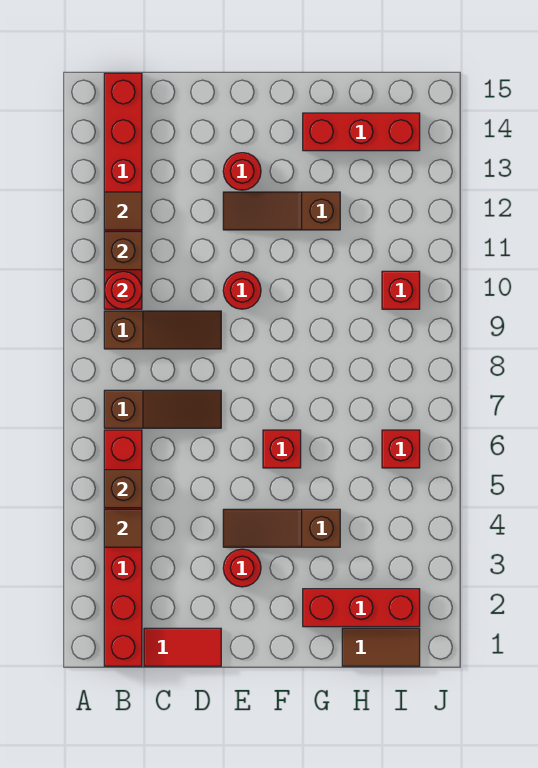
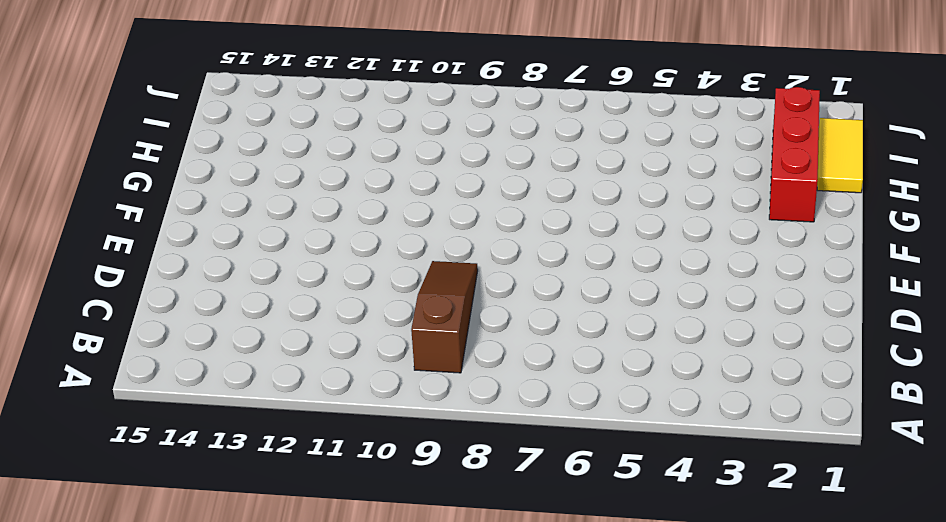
yellow 1x2 tile [817,118,863,193] -> brown 1x2 tile [342,628,420,666]
none -> red 1x6 brick [104,430,142,666]
none -> brown 1x3 slope [104,390,221,428]
none -> red 1x6 brick [104,73,142,309]

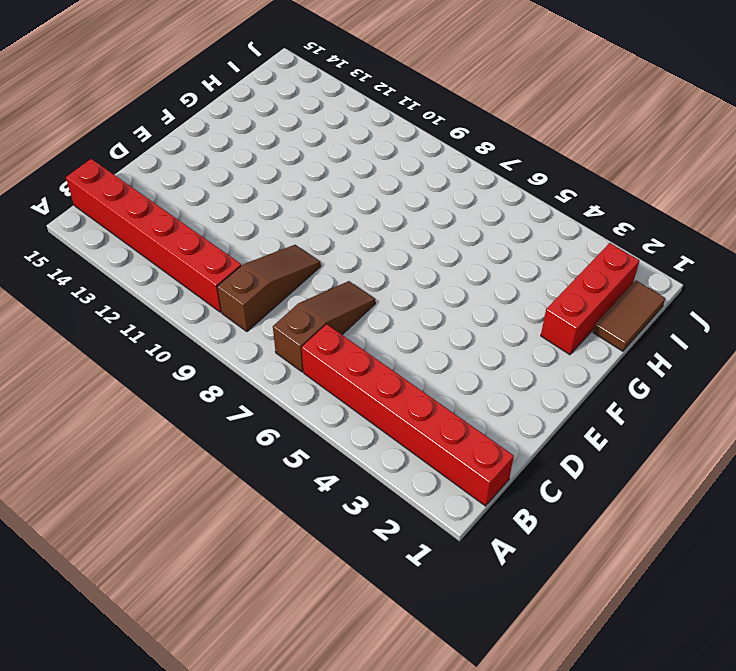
none -> red 1x2 tile [144,628,221,666]
none -> red 1x1 round brick [223,549,261,587]
none -> brown 1x3 slope [223,509,340,547]

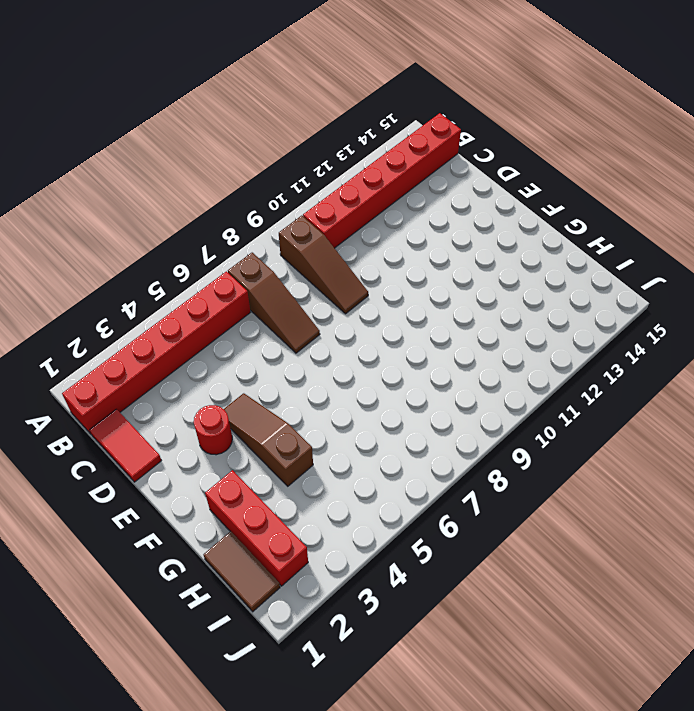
none -> red 1x1 round brick [223,272,261,309]
none -> brown 1x3 slope [223,192,340,230]
none -> red 1x1 round brick [223,153,261,190]

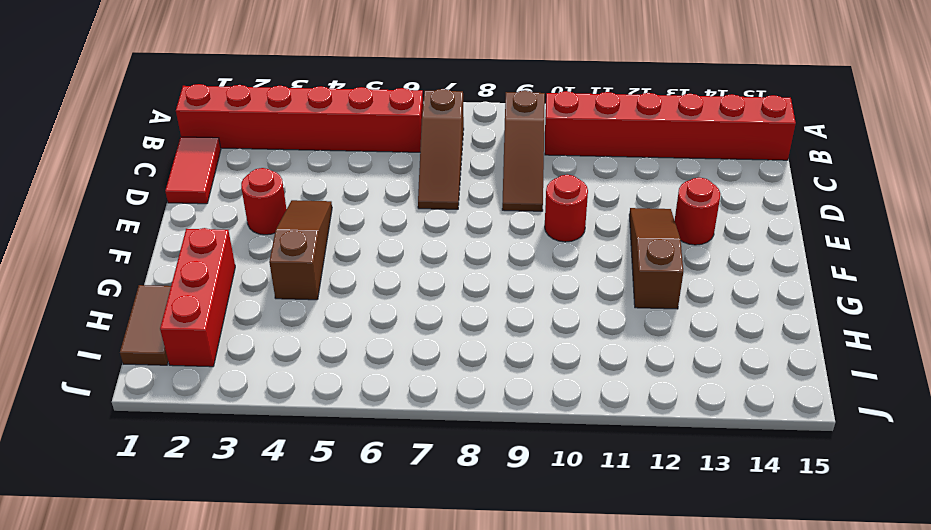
none -> red 1x1 brick [263,430,301,468]
none -> red 1x3 brick [303,113,420,151]
none -> red 1x1 brick [382,430,420,468]

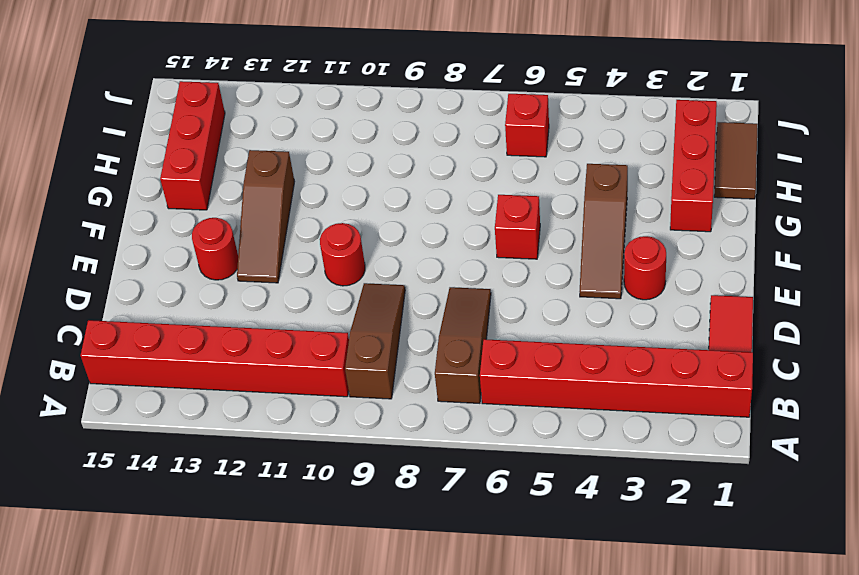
none -> red 1x1 brick [382,271,420,309]
none -> brown 1x1 tile [104,509,142,547]
none -> brown 1x1 brick [104,470,142,508]

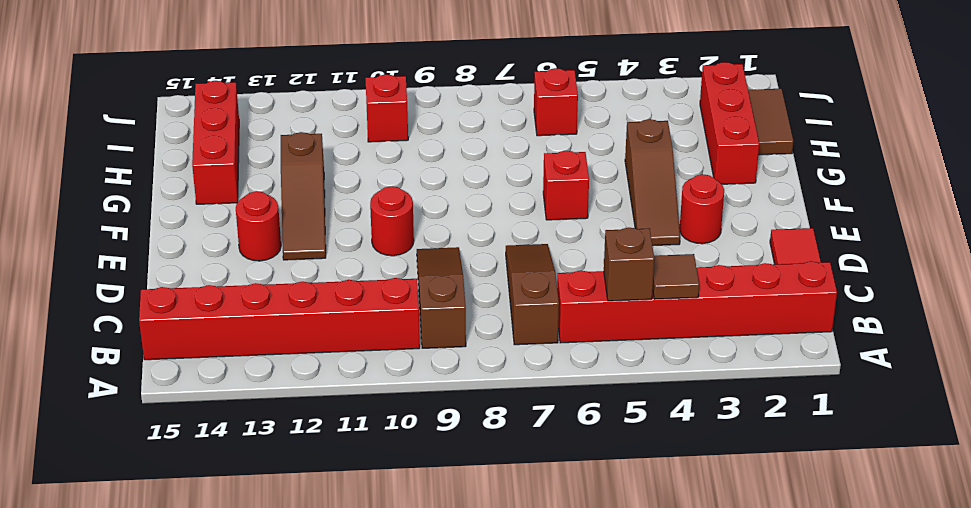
none -> red 1x1 round brick [104,272,142,309]
none -> brown 1x1 brick [104,232,142,270]
none -> brown 1x1 tile [104,192,142,230]

